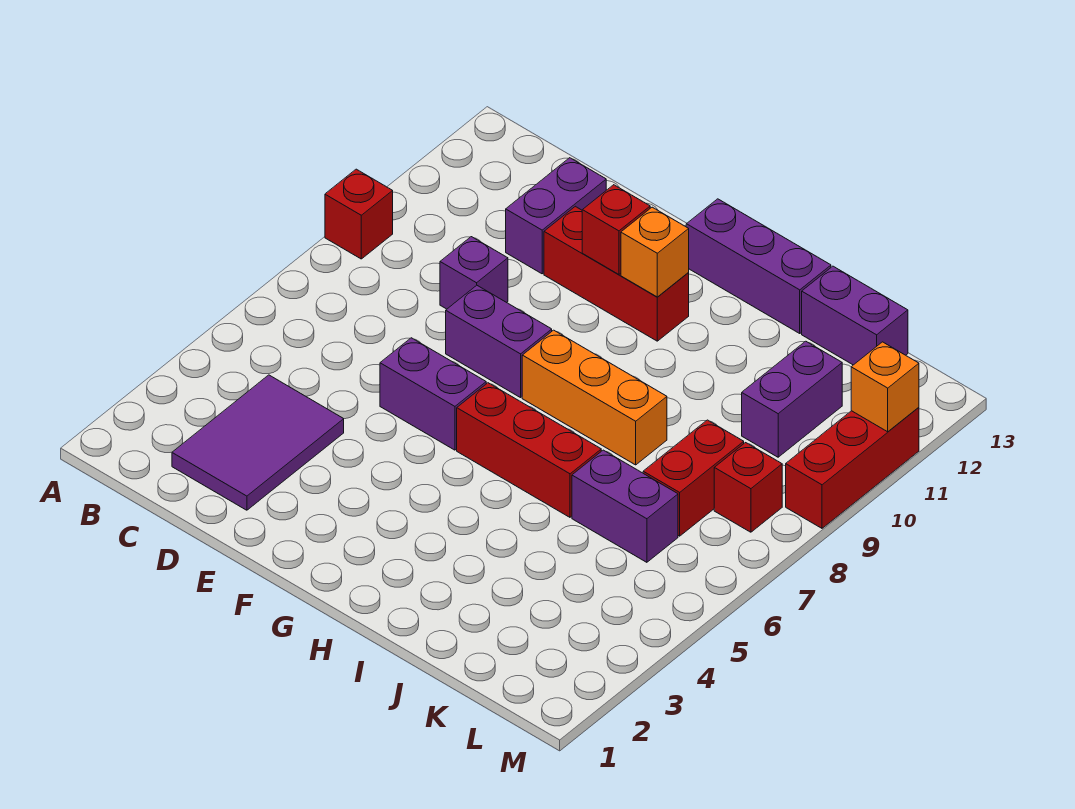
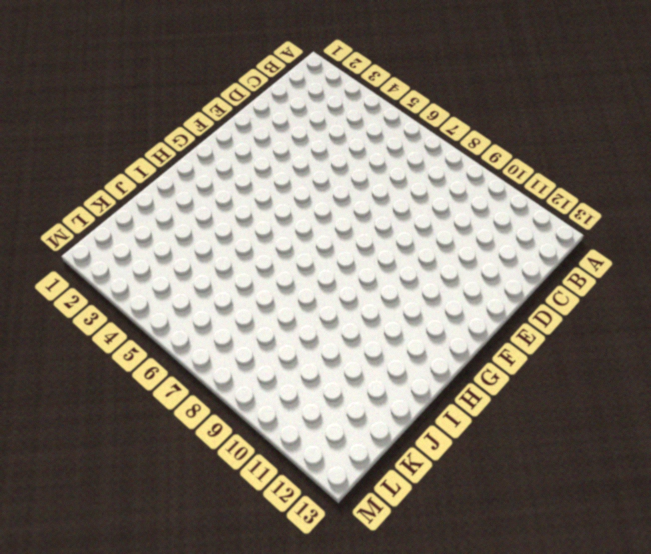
none -> red 1x1 brick [325,169,393,259]
none -> purple 2x3 tile [172,375,344,510]
none -> purple 1x1 brick [440,237,508,309]

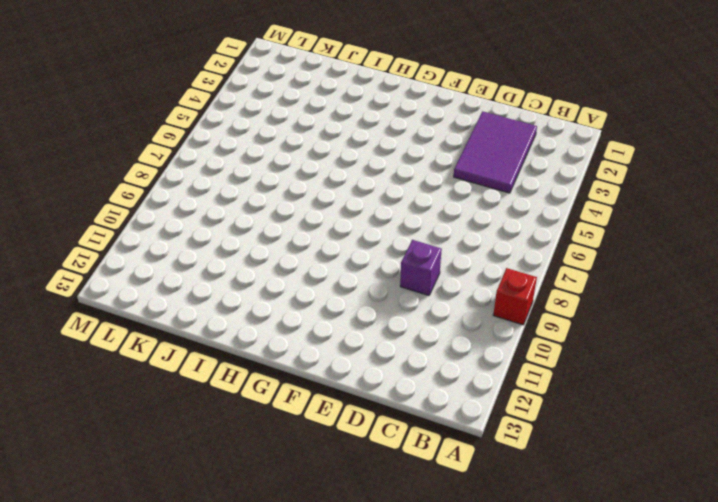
none -> purple 1x2 brick [506,158,606,274]
none -> purple 1x2 brick [380,338,486,450]
none -> purple 1x2 brick [446,285,552,398]

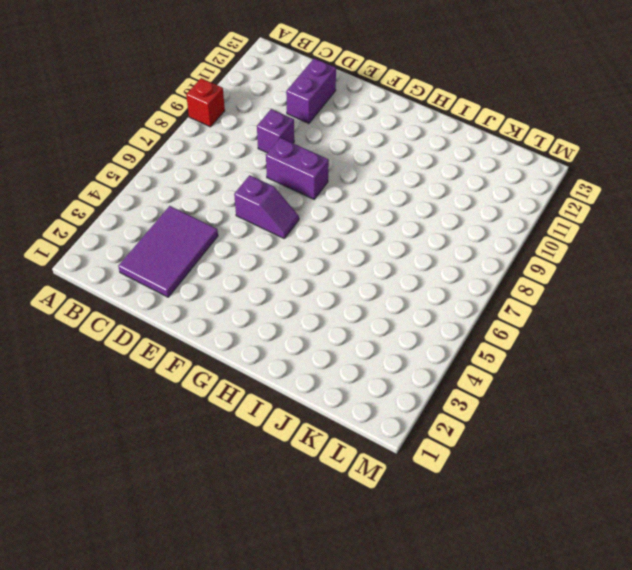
purple 1x2 slope [234,175,299,238] -> purple 1x2 brick [380,338,486,450]
none -> red 1x3 brick [544,206,689,341]
none -> red 1x3 brick [457,383,601,517]
none -> orange 1x3 brick [522,330,667,465]

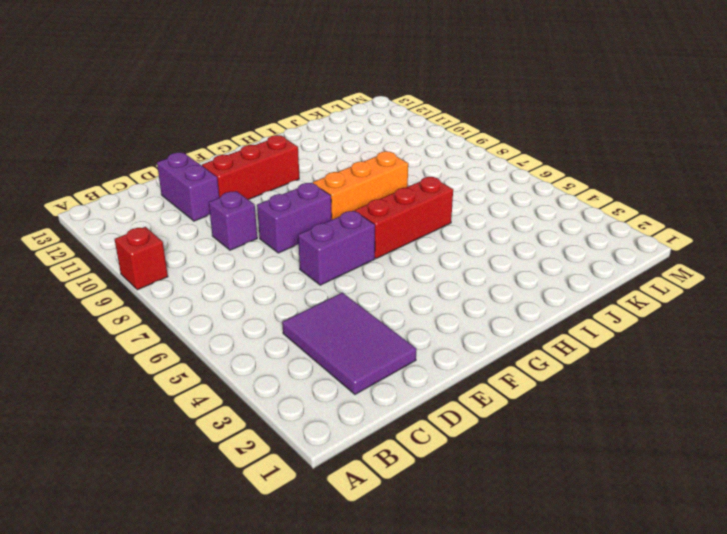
none -> purple 1x3 brick [686,199,831,333]
none -> purple 1x2 brick [572,450,678,562]
none -> purple 1x2 brick [802,266,908,365]

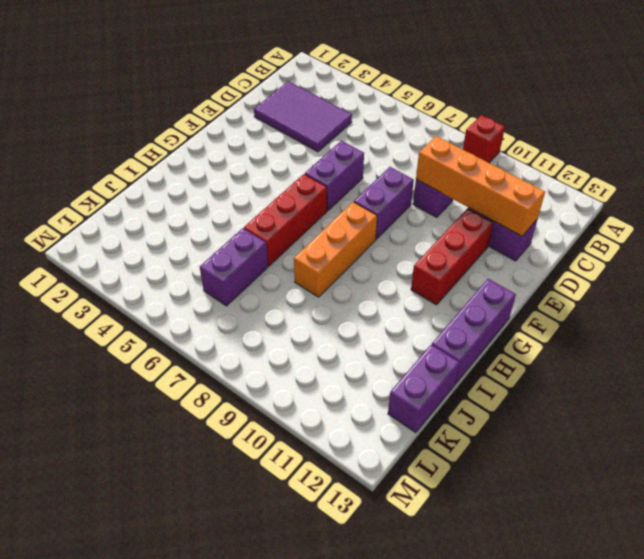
orange 1x4 brick [416,136,545,236] -> none
none -> red 1x2 brick [643,420,744,536]
none -> purple 1x2 brick [742,341,842,457]
none -> red 1x1 brick [714,443,782,532]

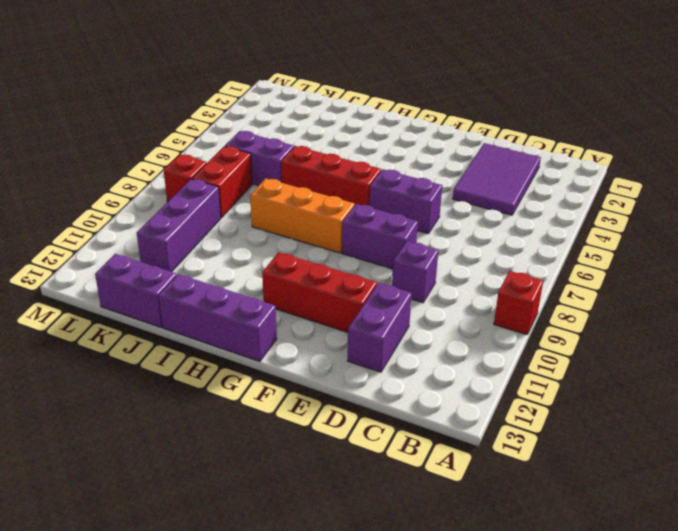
purple 1x3 brick [137,179,221,272] -> purple 1x2 brick [742,341,842,457]
none -> red 1x3 brick [786,407,919,528]
none -> red 1x1 brick [582,185,650,274]
none -> orange 1x1 brick [621,207,689,297]

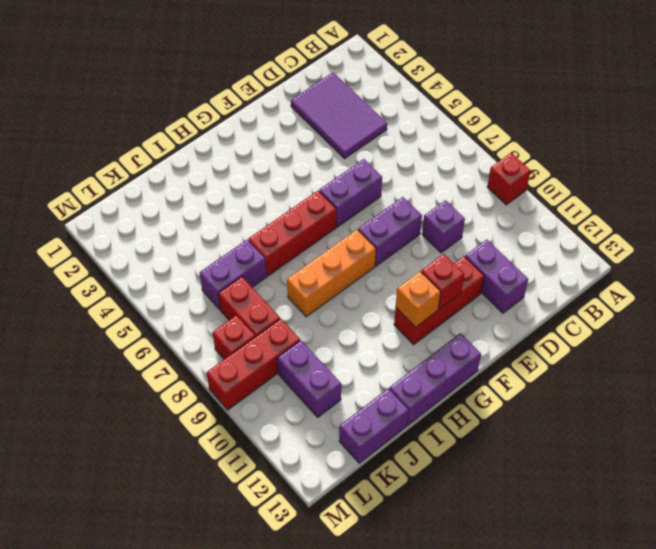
red 1x3 brick [207,319,300,410] -> red 1x3 brick turned to [786,407,919,528]
none -> orange 1x1 brick [851,342,919,432]

